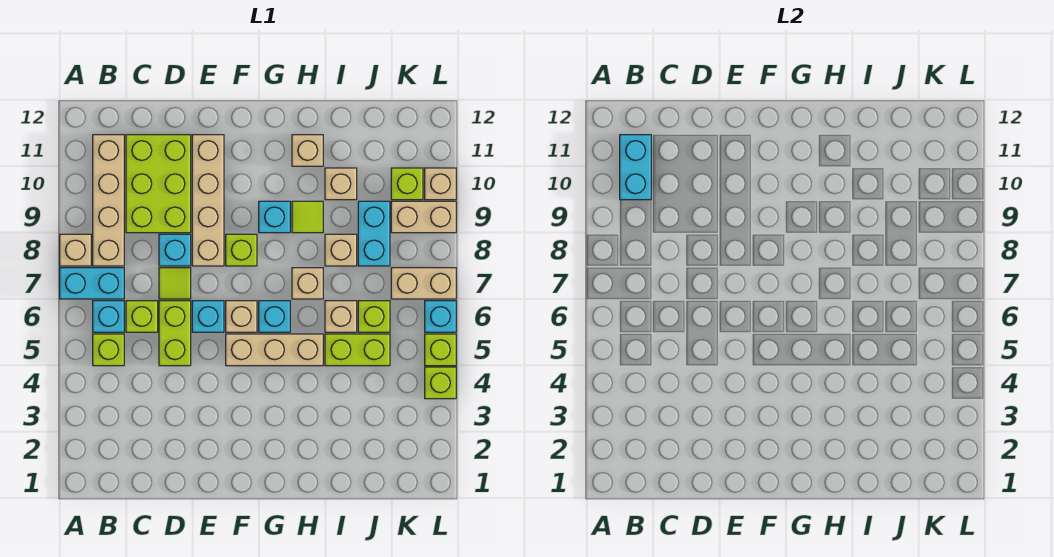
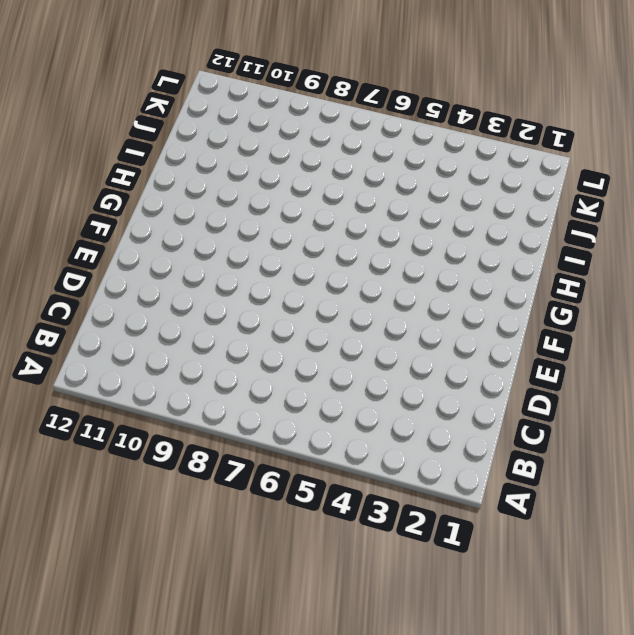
none -> cyan 1x2 brick [60,268,124,299]
none -> tan 1x1 brick [60,234,91,266]
none -> lime 1x1 brick [93,334,124,366]
none -> cyan 1x1 brick [93,301,124,332]

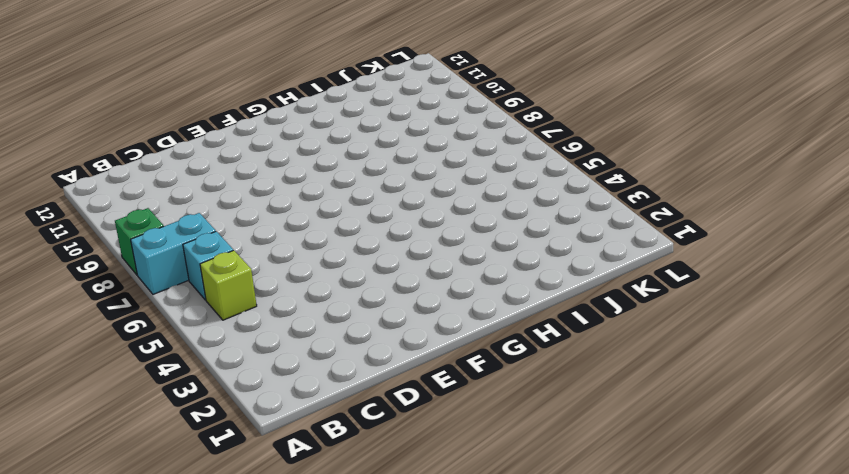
green 1x1 brick [115,208,164,275] -> tan 1x1 brick [60,234,91,266]
none -> tan 1x4 brick [93,135,124,266]
none -> lime 1x1 brick [126,301,158,332]
none -> lime 2x3 brick [126,135,191,233]
none -> lime 1x2 brick [159,301,191,366]

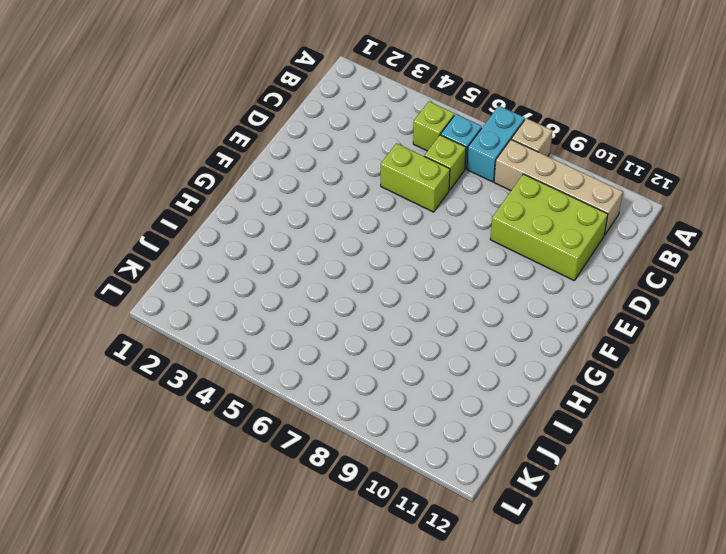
none -> lime 1x1 tile [159,268,191,299]
none -> cyan 1x1 brick [159,234,191,266]
none -> cyan 1x1 brick [192,301,224,332]
none -> tan 1x4 brick [192,135,224,266]

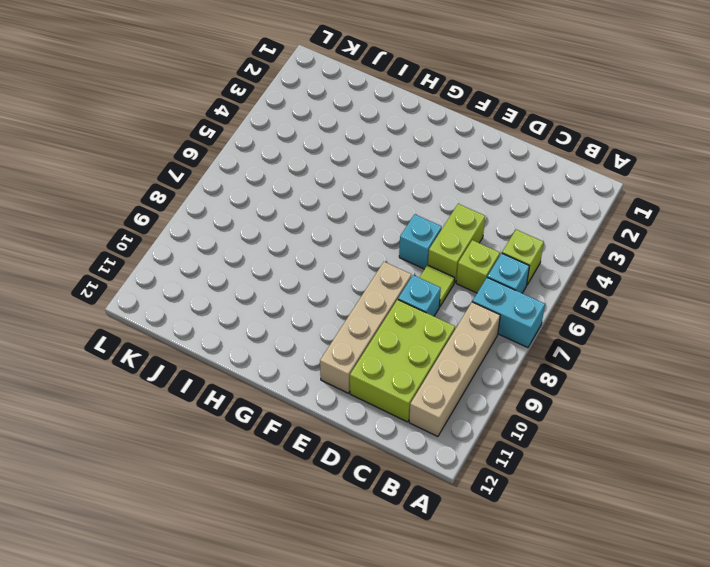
none -> tan 1x1 brick [60,234,91,266]
none -> tan 1x3 brick [226,334,323,366]
none -> tan 1x1 brick [226,301,257,332]
none -> lime 1x1 brick [226,234,257,266]

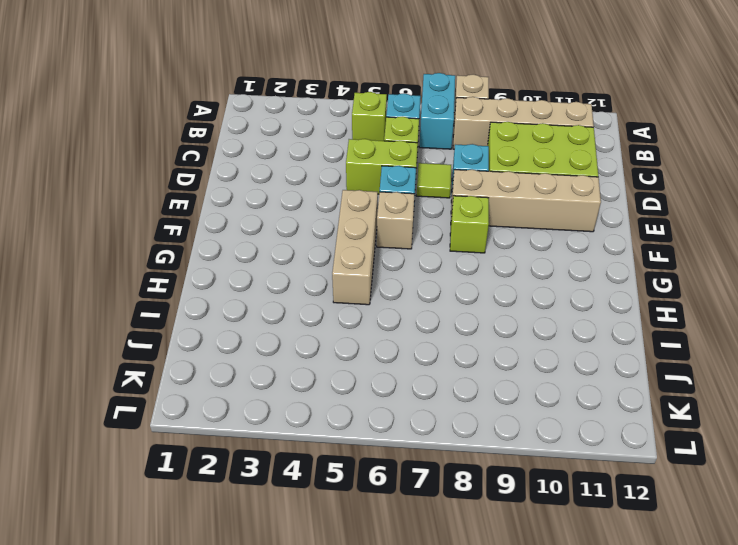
none -> cyan 1x1 brick [259,301,290,332]
none -> cyan 1x1 brick [259,201,290,233]
none -> tan 1x1 brick [292,268,323,299]
none -> lime 1x1 tile [292,201,323,233]

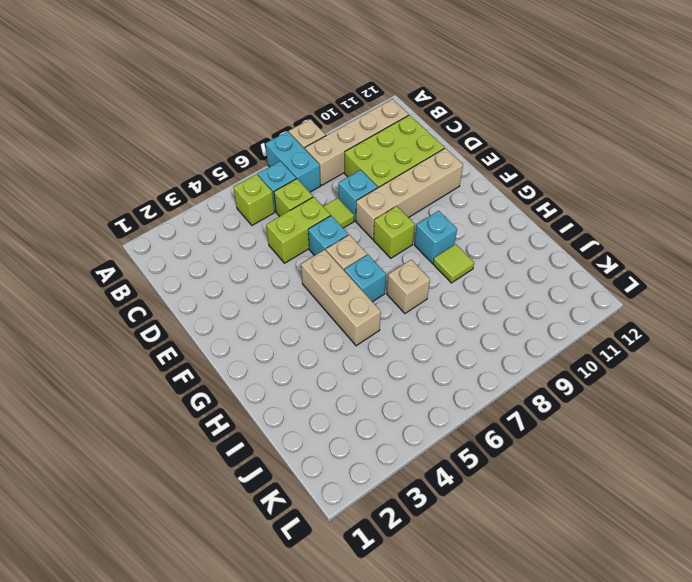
none -> tan 1x1 brick [292,135,323,166]
none -> lime 1x2 brick [325,334,390,366]
none -> tan 1x1 brick [325,301,357,332]
none -> tan 1x1 brick [325,234,357,266]

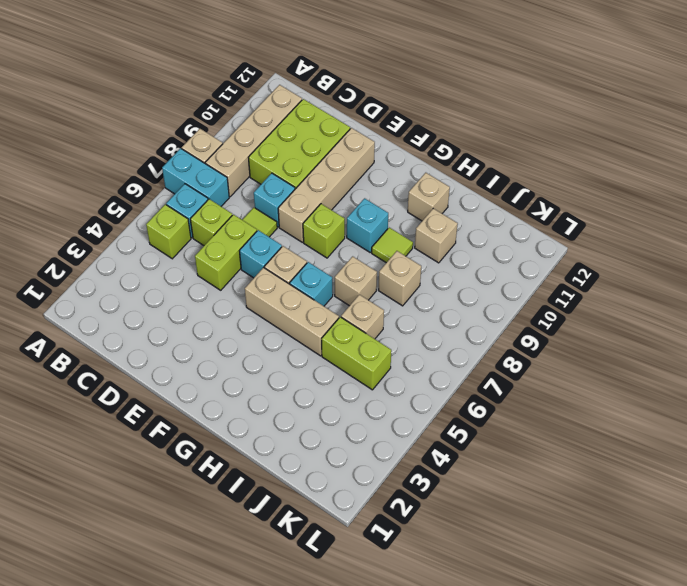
none -> lime 1x1 brick [358,301,390,332]
none -> cyan 1x2 brick [358,201,390,266]
none -> tan 1x2 brick [391,268,456,299]
none -> tan 1x2 brick [391,201,456,233]

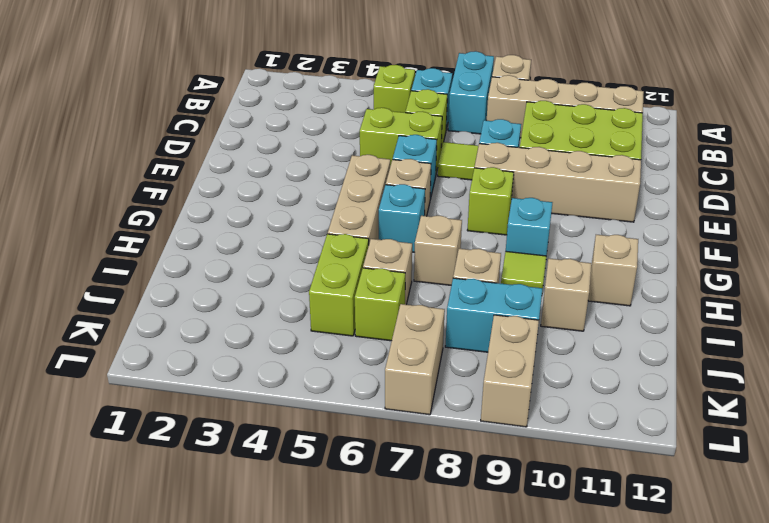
none -> lime 1x1 brick [391,168,423,200]
none -> lime 1x1 brick [425,367,456,399]
none -> lime 1x1 brick [425,334,456,366]
none -> cyan 1x1 brick [425,301,456,332]

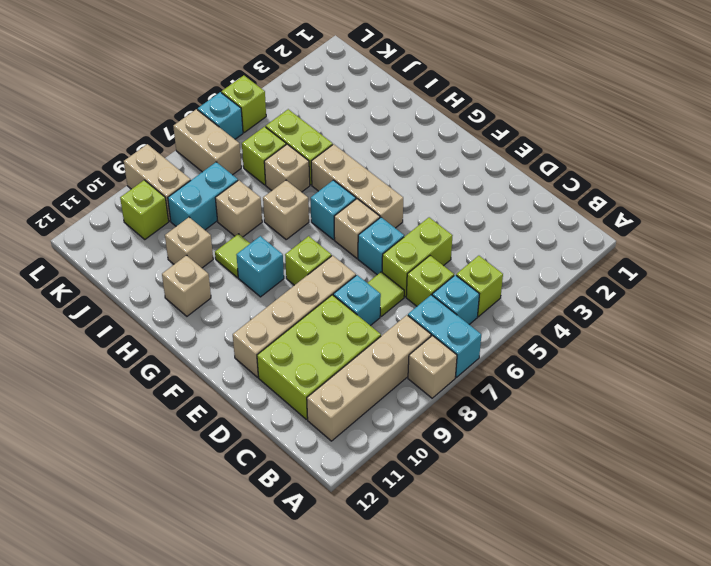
none -> lime 1x1 brick [425,367,456,399]
none -> tan 1x1 brick [425,168,456,200]
none -> cyan 1x2 brick [620,135,651,200]

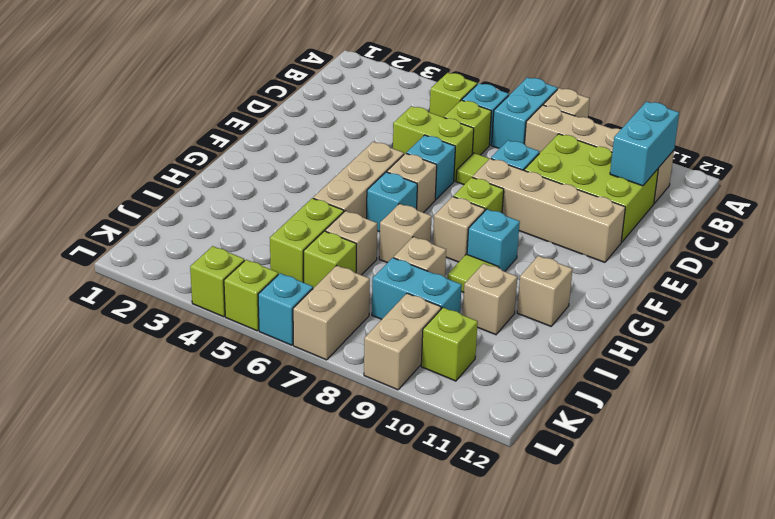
cyan 1x2 brick [610,102,679,186] -> cyan 1x2 brick turned to [620,135,651,200]
tan 1x1 brick [433,197,485,262] -> tan 1x1 brick moved to [425,168,456,200]

